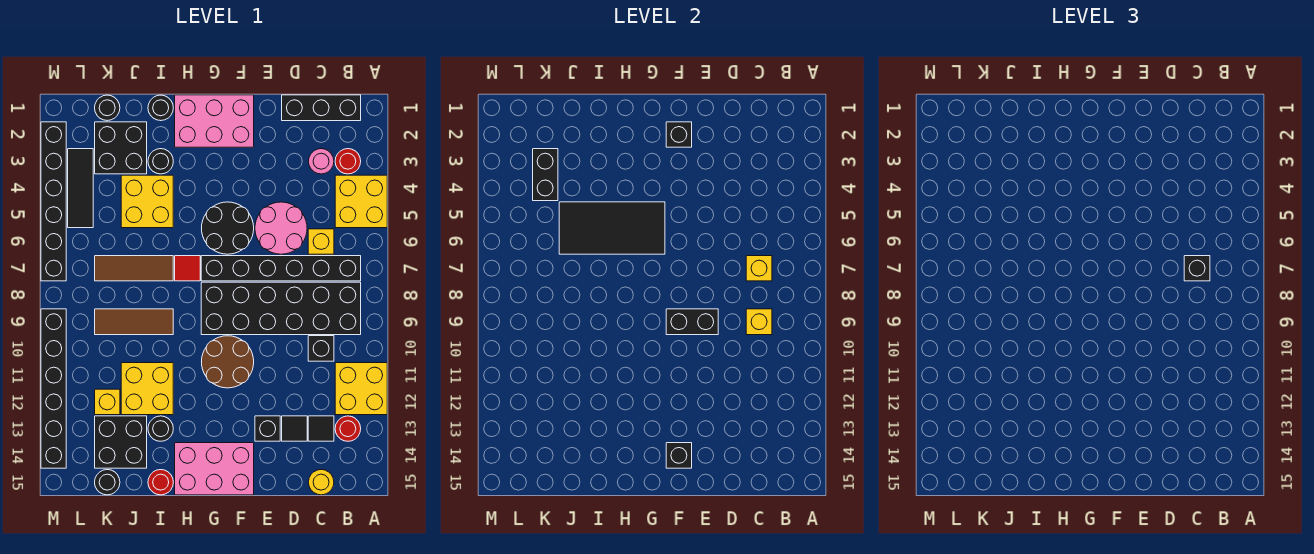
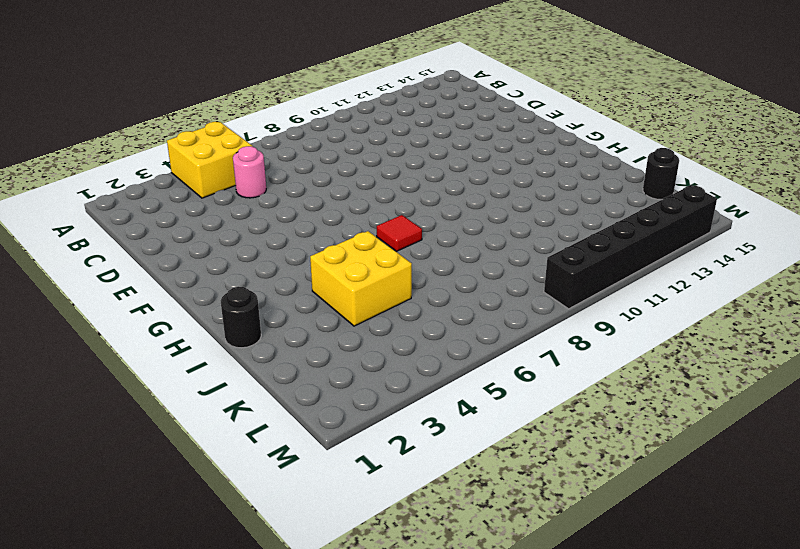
pink 1x1 round brick [233,146,266,198] -> pink 1x1 round brick moved to [308,149,334,174]
none -> yellow 2x2 brick [335,363,387,415]
none -> black 1x3 brick [282,95,361,121]
none -> red 1x1 round brick [335,149,361,174]
none -> black 1x6 brick [201,256,361,281]

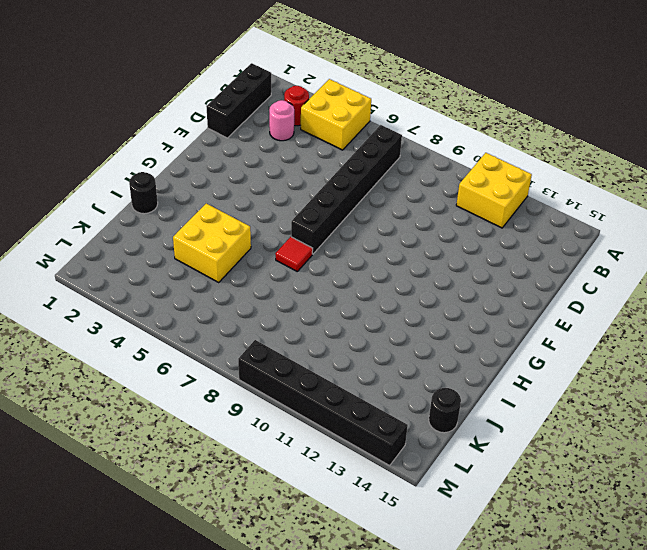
none -> black 2x6 brick [201,282,361,335]
none -> red 1x1 round brick [335,416,361,441]
none -> yellow 1x1 brick [308,229,334,254]
none -> black 1x1 brick [308,336,334,361]

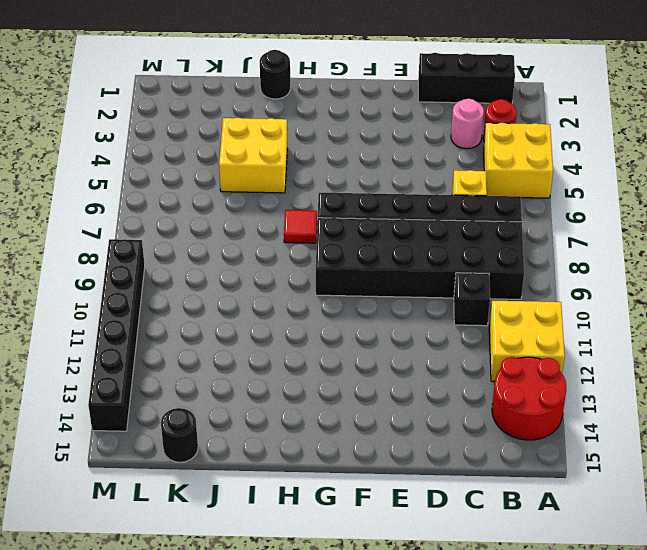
red 2x2 round brick [492,357,566,440] -> red 1x1 round brick [335,416,361,441]
none -> black 1x1 tile [308,416,334,441]
none -> yellow 1x1 round brick [308,470,334,495]
none -> pink 2x2 round brick [255,202,307,254]
none -> black 1x1 tile [282,416,307,441]

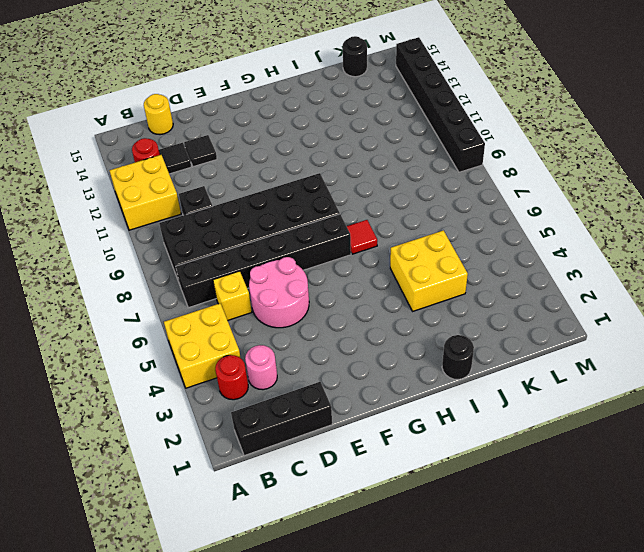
none -> black 1x1 brick [255,416,280,441]
none -> pink 2x3 brick [175,95,254,147]
none -> black 2x2 round brick [202,202,254,254]
none -> brown 2x2 round brick [202,336,254,388]

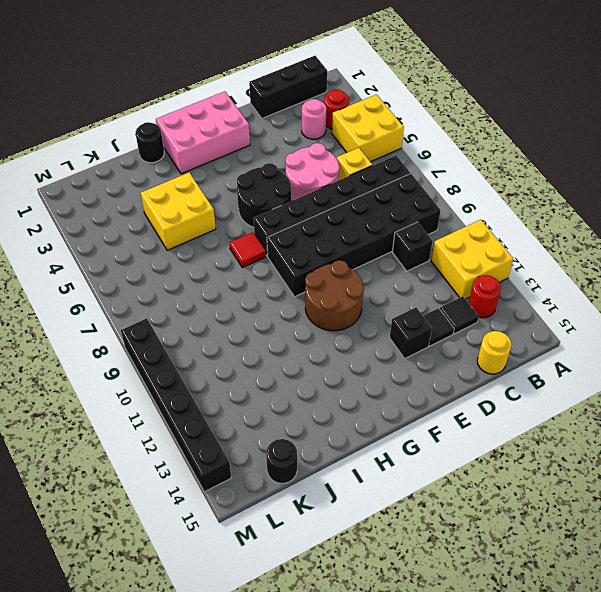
none -> pink 2x3 brick [175,443,254,495]
none -> black 1x1 round brick [148,149,173,174]
none -> brown 1x3 tile [95,256,173,281]
none -> brown 1x3 tile [95,309,173,335]

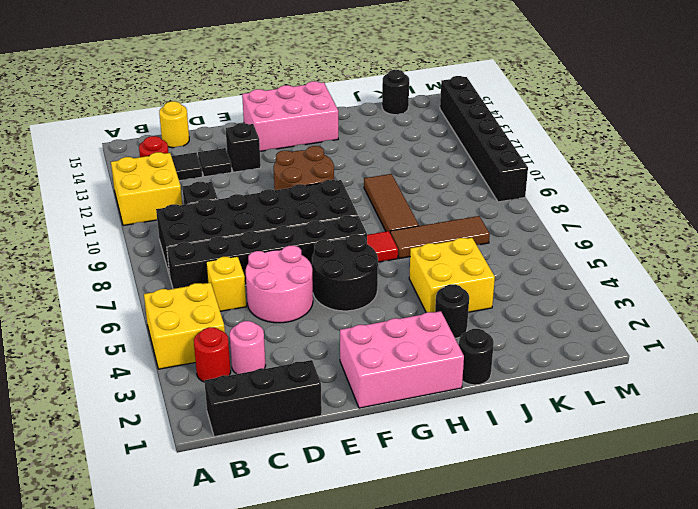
brown 1x3 tile [364,174,419,232] -> brown 1x3 tile turned to [95,309,173,335]
none -> yellow 2x2 brick [121,363,173,415]
none -> black 1x1 round brick [148,416,173,441]
none -> red 1x1 round brick [148,470,173,495]
none -> black 2x2 brick [95,122,147,174]

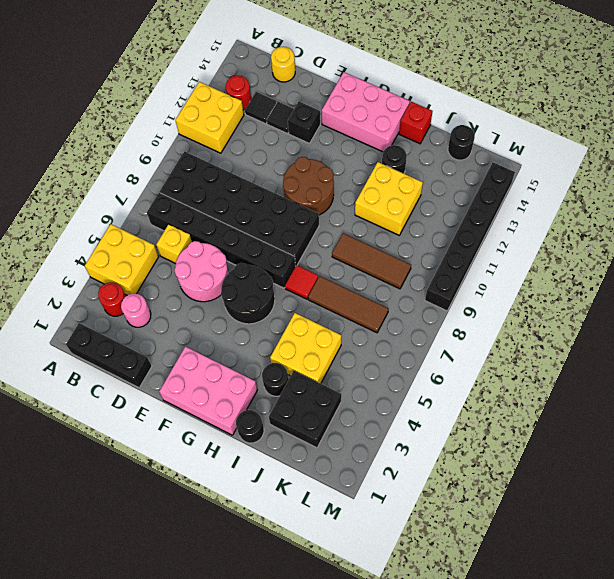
red 1x1 brick [399,102,432,144] -> red 1x1 round brick [148,470,173,495]
none -> black 1x1 brick [308,336,334,361]
none -> black 2x2 brick [95,416,147,468]
none -> black 1x1 round brick [95,95,120,121]
none -> yellow 1x1 brick [95,389,120,415]

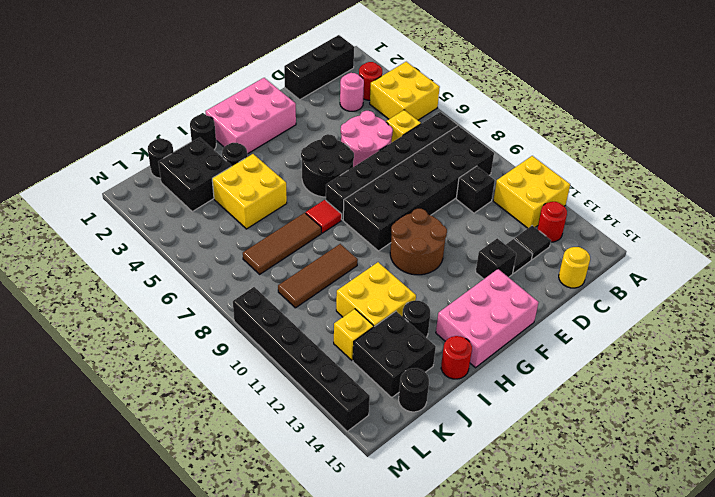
none -> black 1x3 tile [68,149,93,228]
none -> black 1x6 brick [41,122,66,281]
none -> yellow 1x1 brick [746,256,772,281]
none -> yellow 1x1 brick [746,309,772,335]

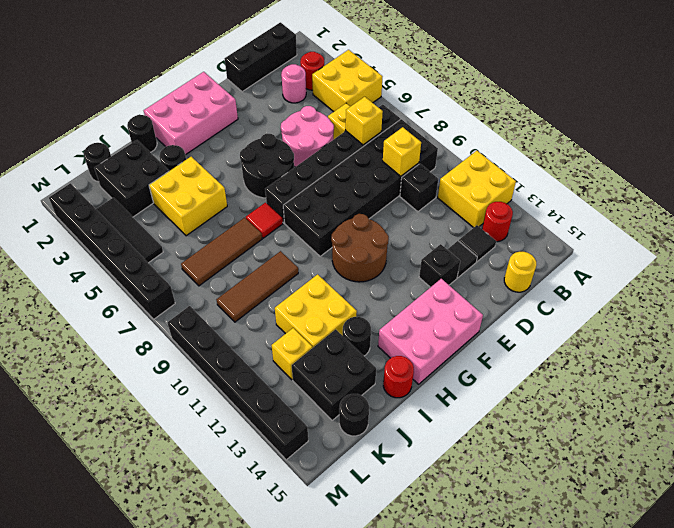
none -> black 1x2 brick [666,309,718,335]
none -> black 1x1 brick [666,122,692,147]
none -> black 1x1 brick [666,443,692,468]
none -> black 2x4 tile [559,202,665,254]

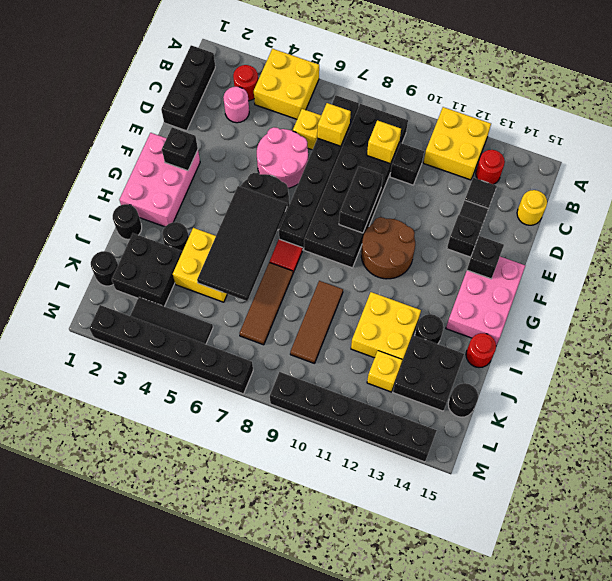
none -> black 1x2 brick [533,149,558,201]
none -> black 1x1 brick [1184,256,1210,281]

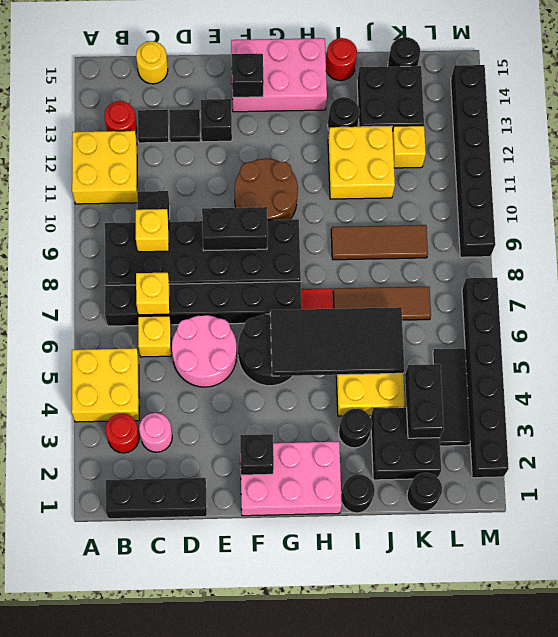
none -> black 1x1 brick [1184,256,1210,281]

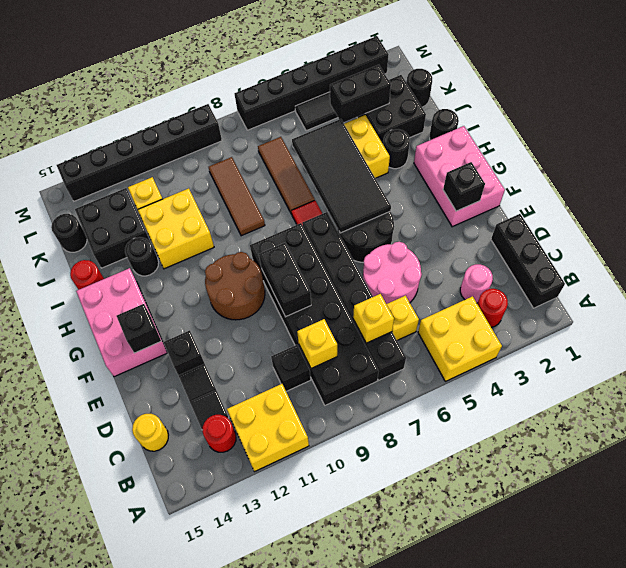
none -> black 1x1 brick [1184,256,1210,281]

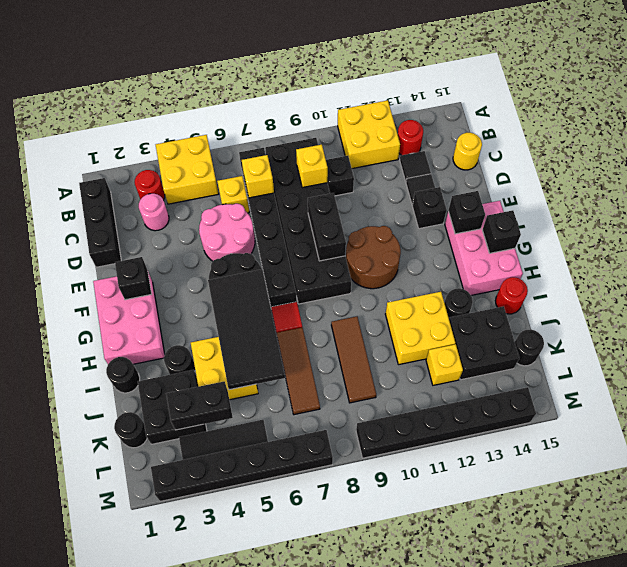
black 1x1 brick [482,210,521,253] -> black 1x1 brick moved to [1184,256,1210,281]

